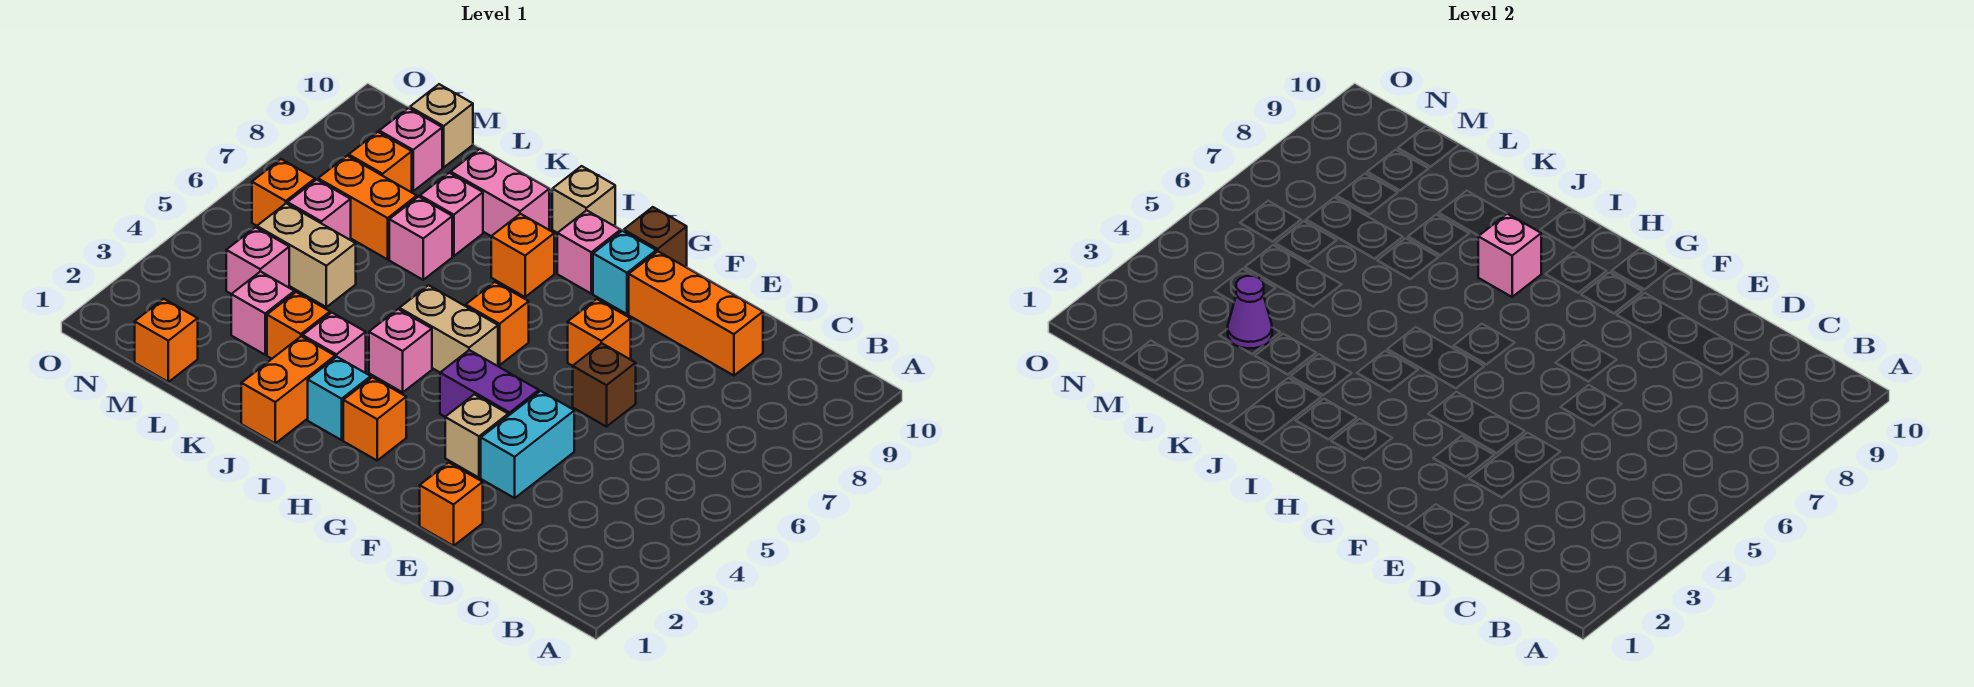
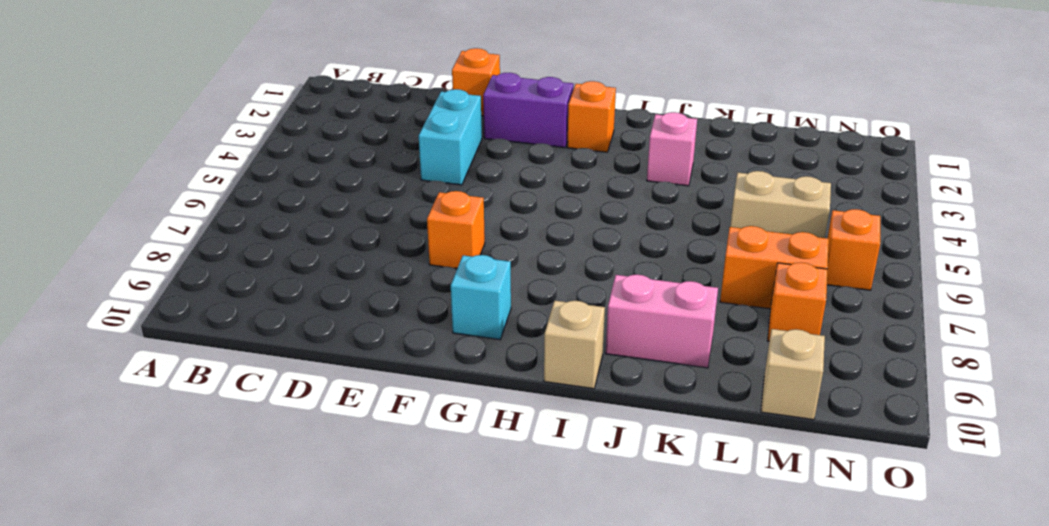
purple 1x2 brick [483,73,574,148] -> purple 1x2 brick moved to [440,350,539,417]
none -> orange 1x3 brick [629,251,763,376]
none -> brown 1x1 brick [573,343,636,427]
none -> tan 1x1 brick [445,394,508,478]
none -> brown 1x1 brick [624,207,687,267]

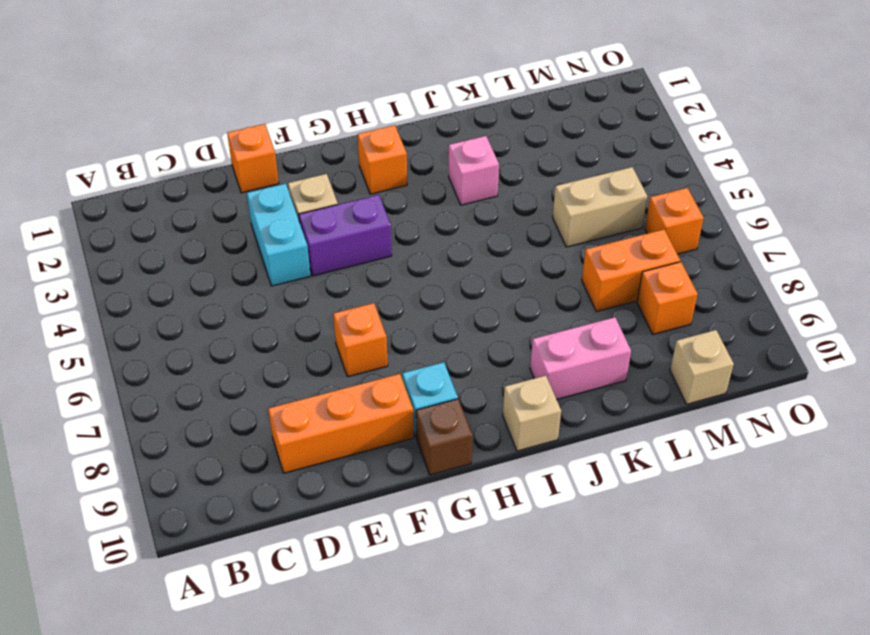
none -> brown 1x1 brick [573,343,636,427]
none -> tan 1x2 brick [399,285,498,372]
none -> orange 1x1 brick [466,282,529,365]
none -> pink 1x1 brick [557,210,621,294]

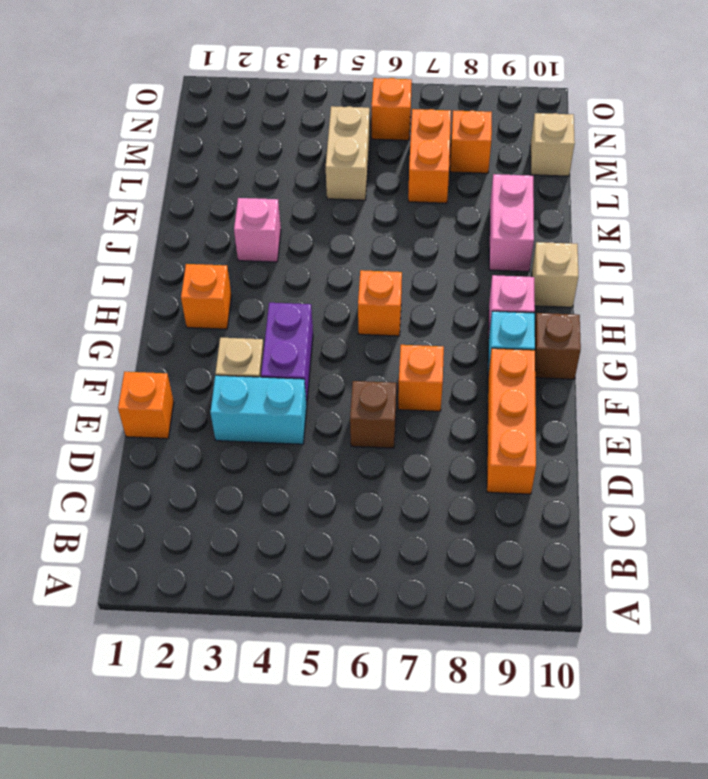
none -> tan 1x2 brick [399,285,498,372]
none -> cyan 1x1 brick [308,357,371,440]
none -> pink 1x1 brick [369,309,432,392]
none -> orange 1x1 brick [491,214,554,297]

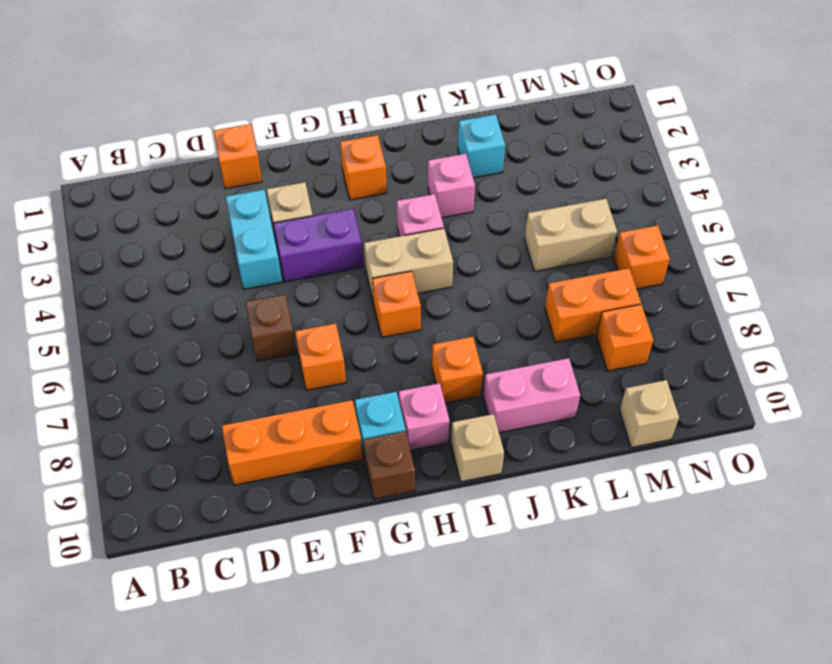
cyan 1x1 brick [458,114,505,178] -> cyan 1x1 brick moved to [308,357,371,440]
none -> orange 1x2 brick [241,336,335,443]
none -> orange 1x1 brick [267,292,330,359]
none -> pink 1x1 brick [389,197,452,280]
none -> pink 1x1 brick [420,173,483,256]

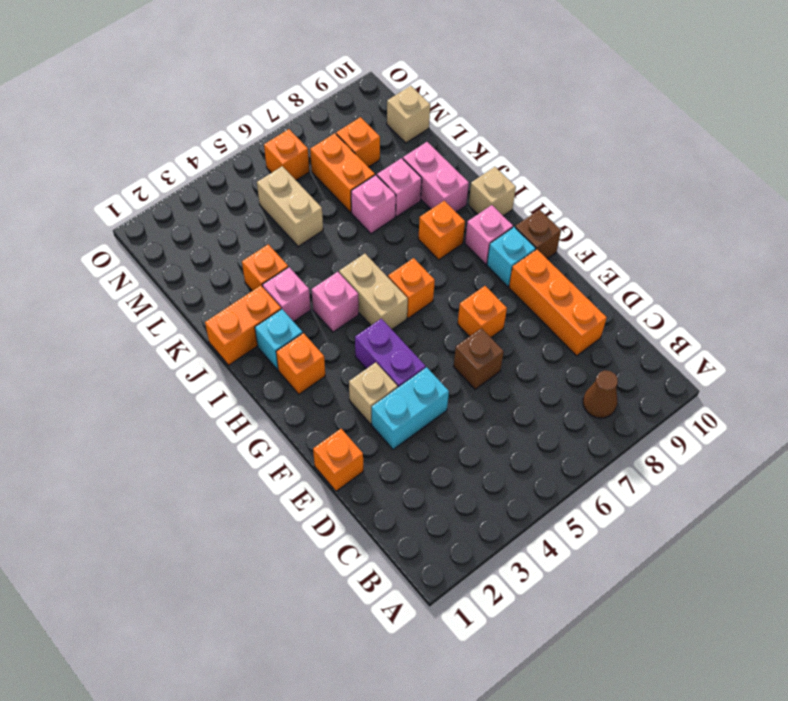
brown 1x1 cone [583,370,618,418] -> none
none -> pink 1x1 brick [231,271,294,355]
none -> orange 1x1 brick [135,299,198,382]
none -> pink 1x1 brick [226,227,289,294]
none -> pink 1x1 brick [288,179,351,240]

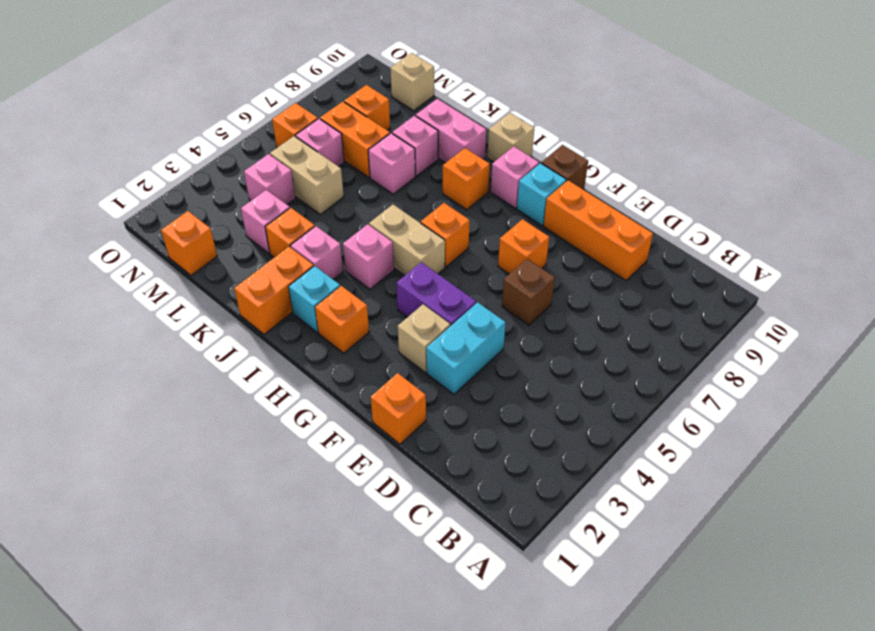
none -> pink 1x1 brick [379,108,442,191]
none -> pink 1x1 brick [1478,214,1541,297]
none -> purple 1x1 cone [1228,276,1272,348]

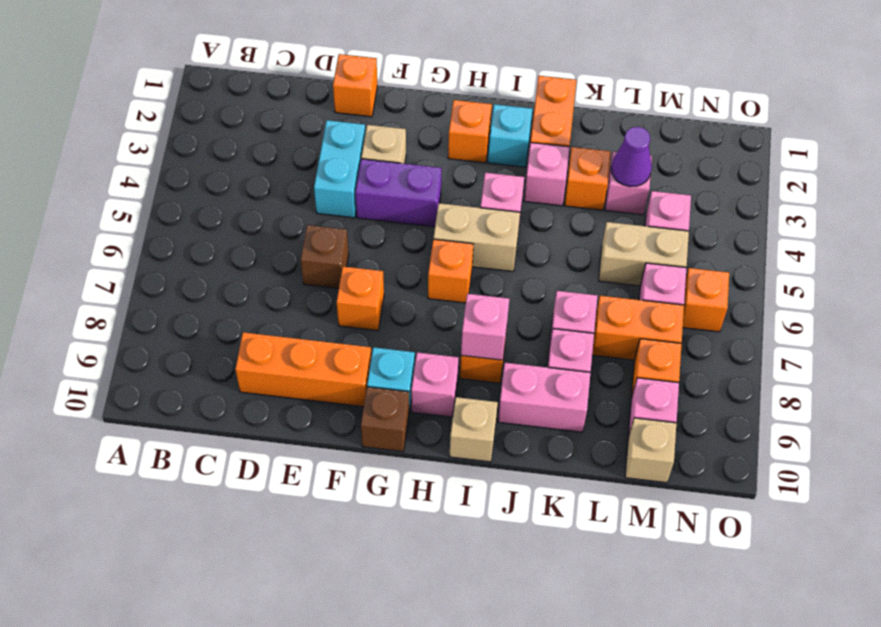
none -> orange 1x1 brick [135,299,198,382]

